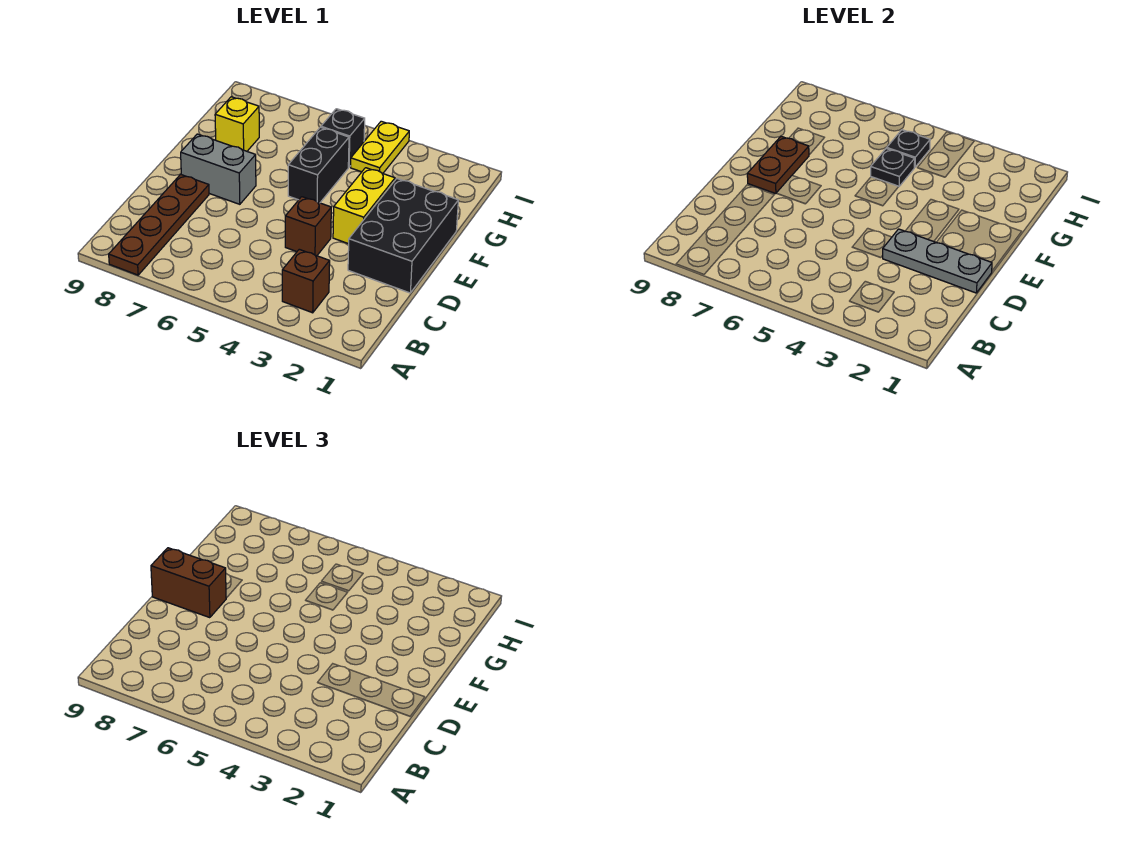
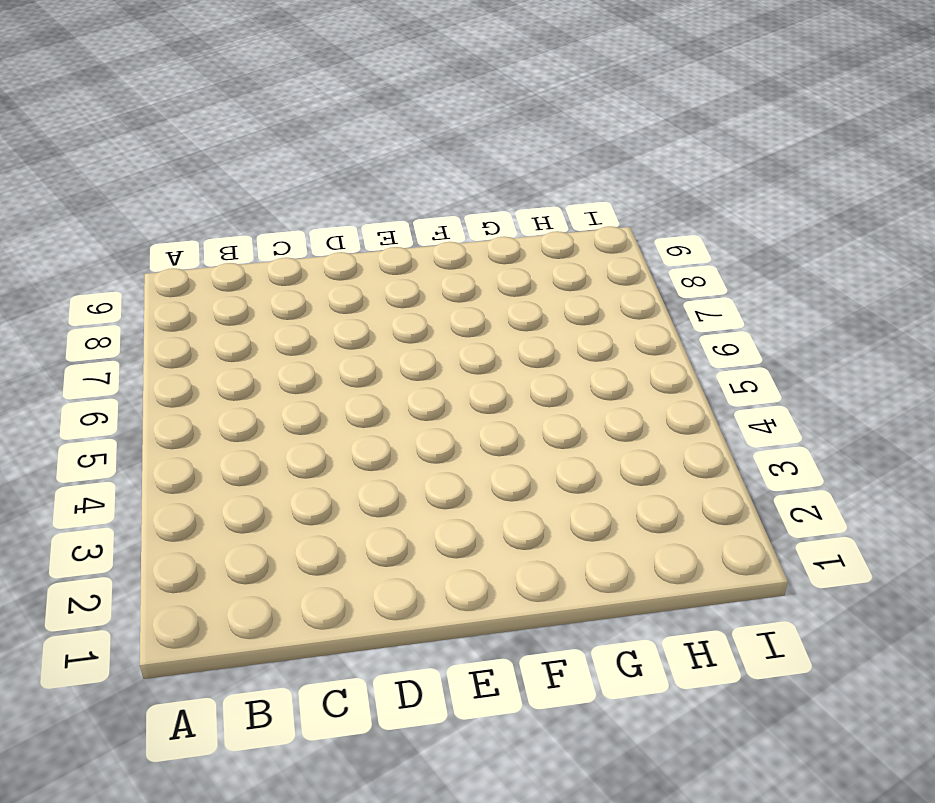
none -> brown 1x4 plate [109,174,209,275]
none -> brown 1x1 brick [282,249,330,313]
none -> black 2x3 brick [348,179,458,293]

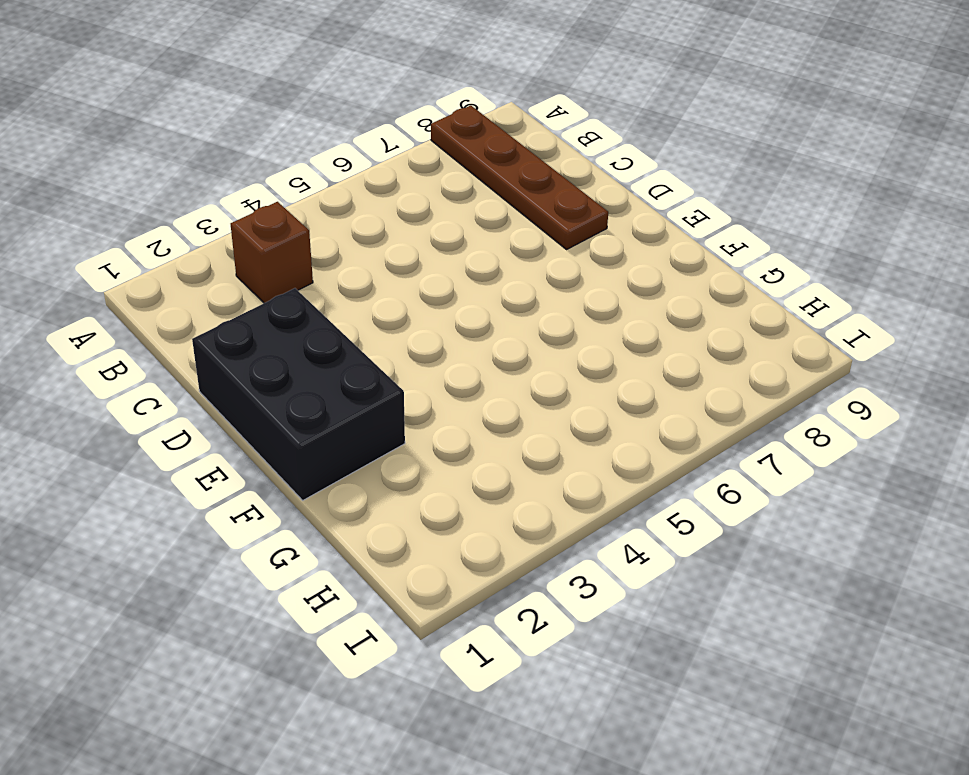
none -> brown 1x1 brick [285,197,331,256]
none -> yellow 1x2 brick [333,168,395,244]
none -> grey 1x2 brick [181,134,256,204]

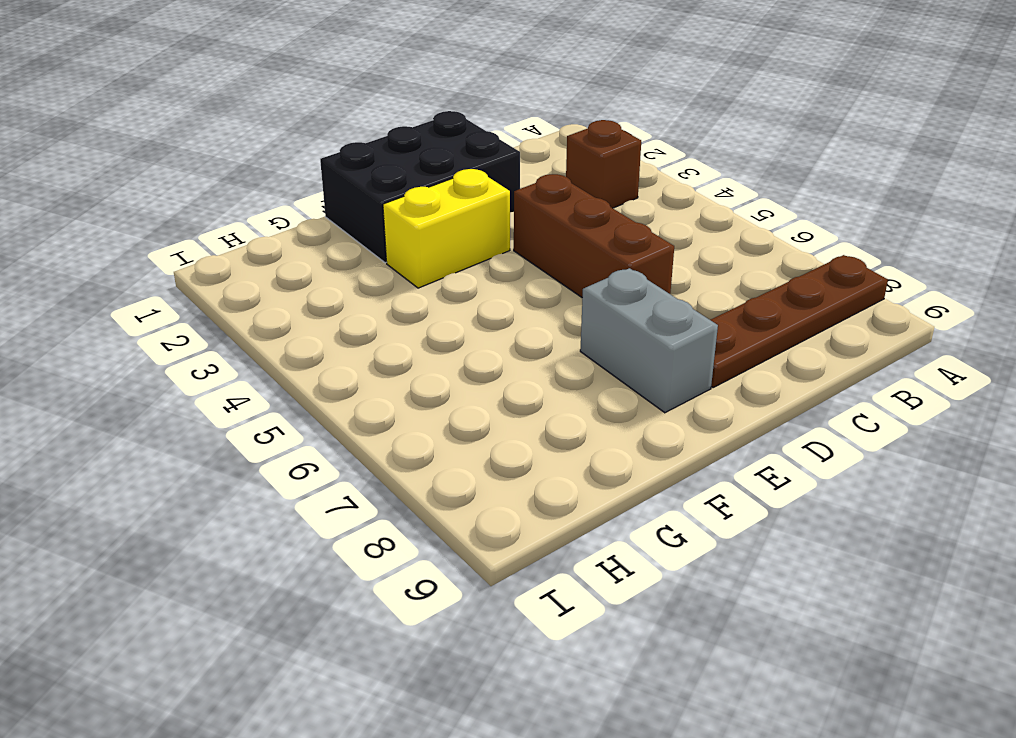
brown 1x3 brick [514,174,674,298] -> brown 1x1 brick [285,197,331,256]
none -> black 1x2 brick [288,127,349,203]
none -> yellow 1x1 brick [215,97,259,151]
none -> yellow 1x2 plate [351,121,409,173]

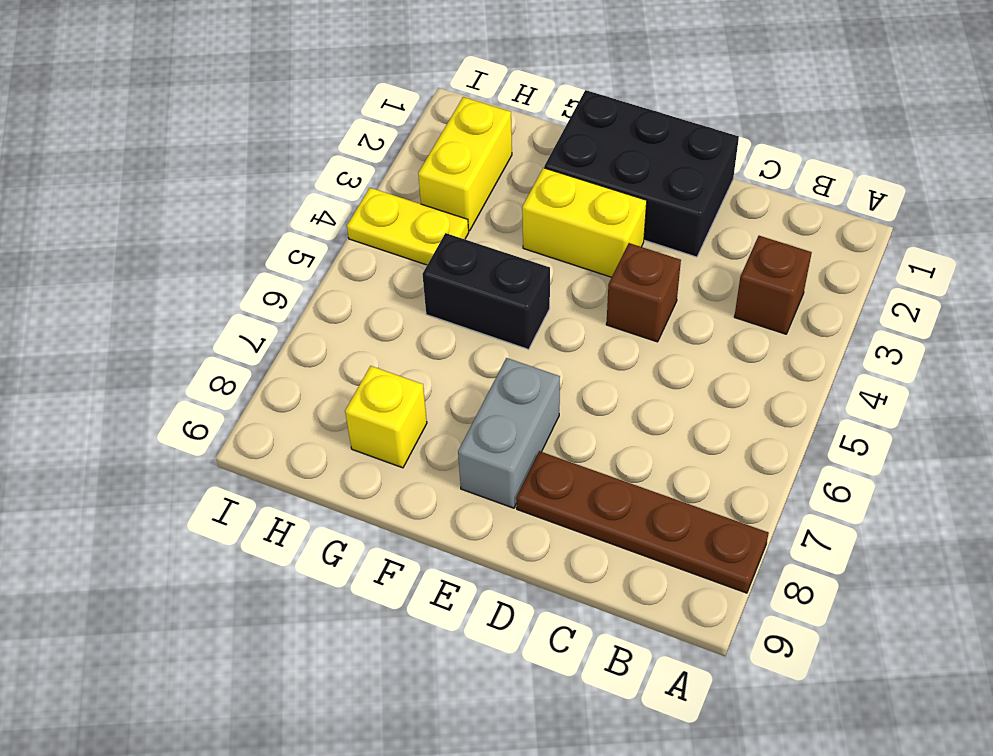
yellow 1x2 brick [418,97,512,231] -> none
none -> black 1x1 brick [321,109,365,167]
none -> grey 1x3 plate [882,229,992,293]
none -> brown 1x2 plate [747,136,809,194]

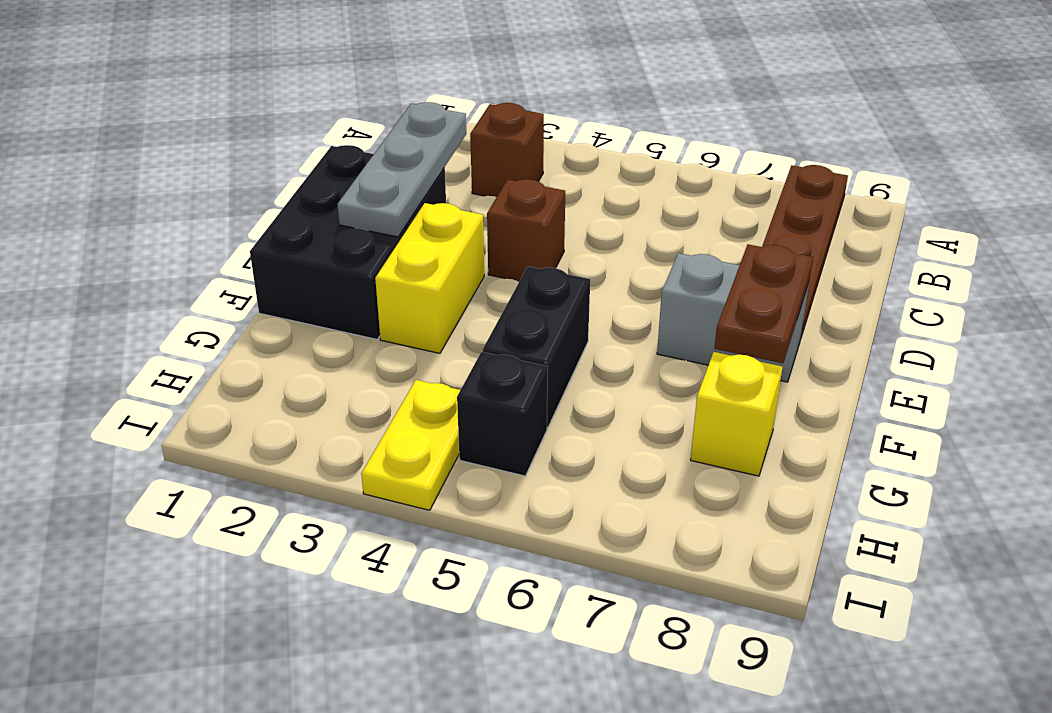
grey 1x3 plate [337,102,466,237] -> grey 1x3 plate turned to [882,229,992,293]
none -> black 1x1 plate [871,148,915,186]
none -> black 1x1 plate [887,130,930,167]
none -> brown 1x2 brick [151,548,226,618]

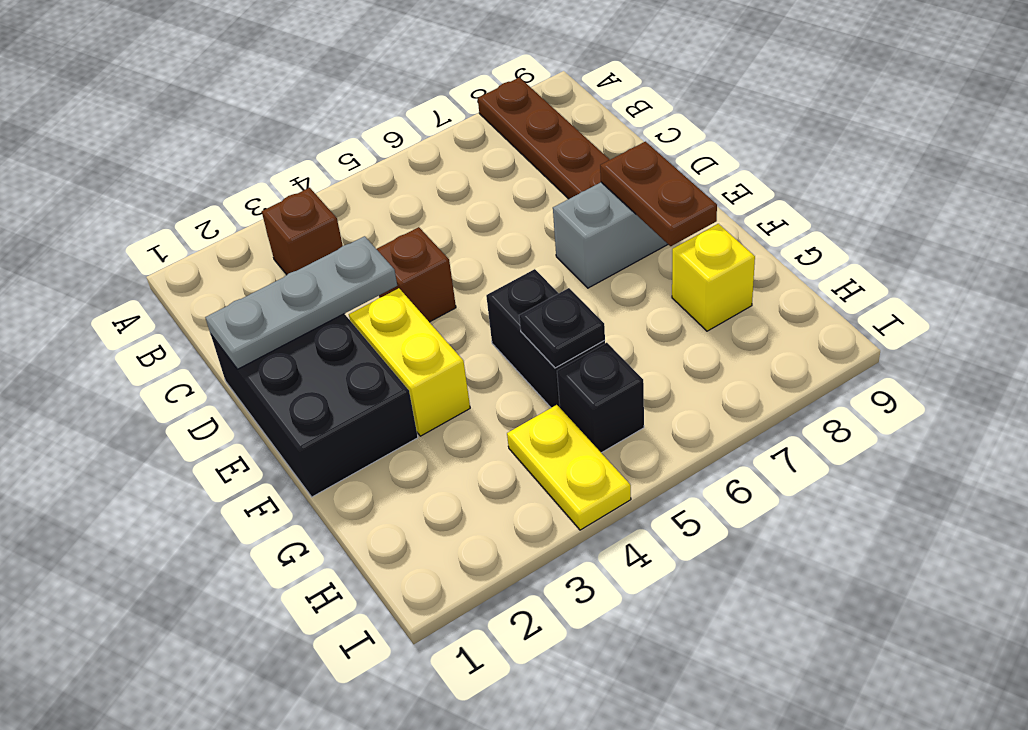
none -> black 1x1 plate [887,130,930,167]
none -> brown 1x2 brick [151,548,226,618]

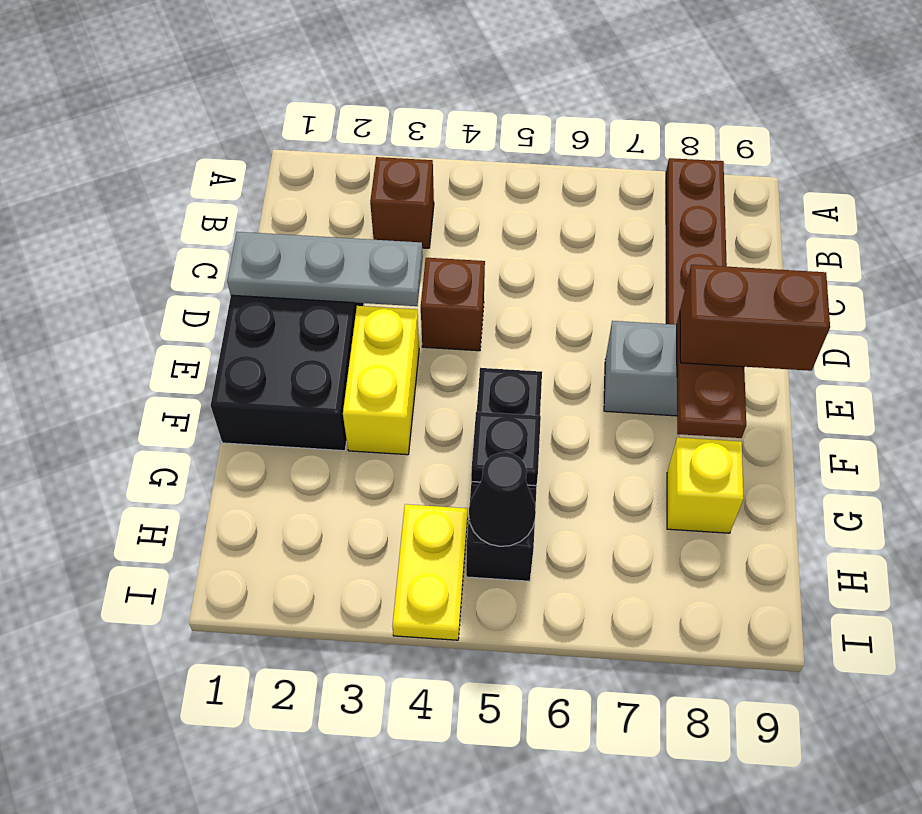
black 1x1 cone [469,452,536,546] -> black 1x1 plate [887,130,930,167]

